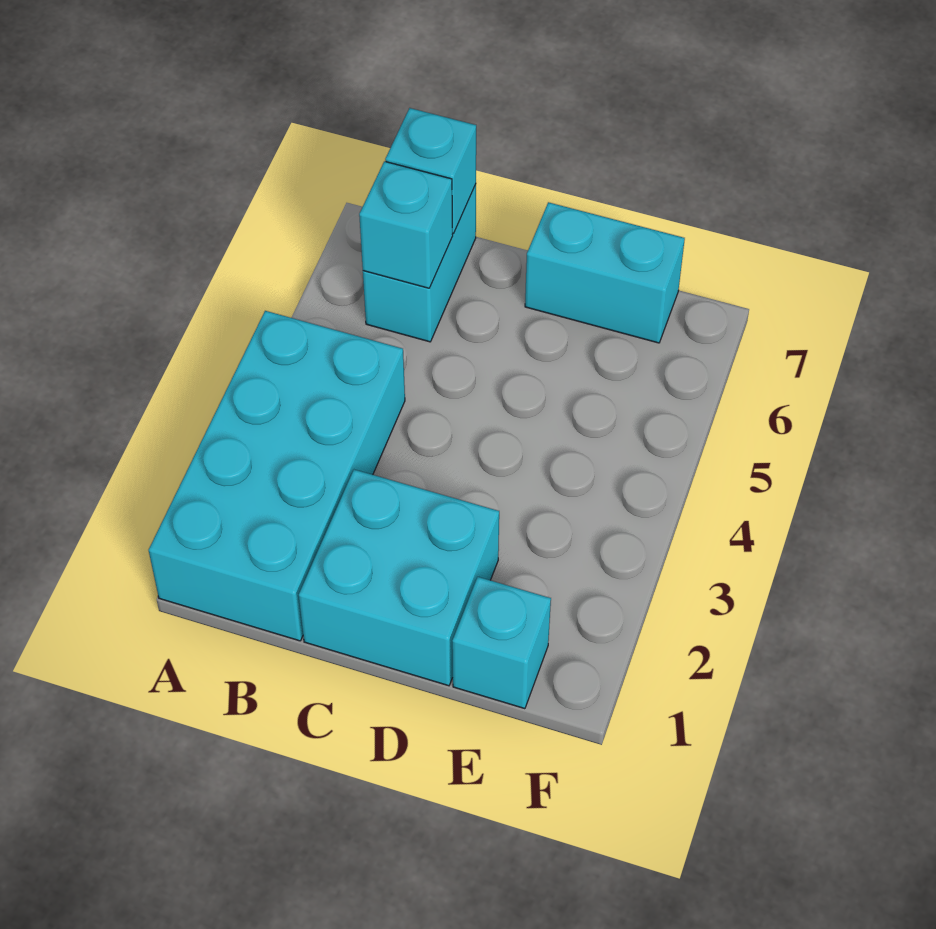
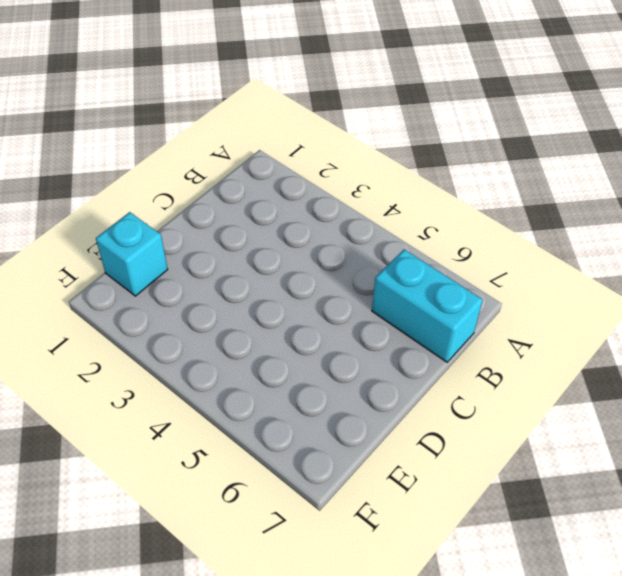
none -> cyan 2x4 brick [149,311,405,641]
none -> cyan 2x2 brick [299,470,499,686]

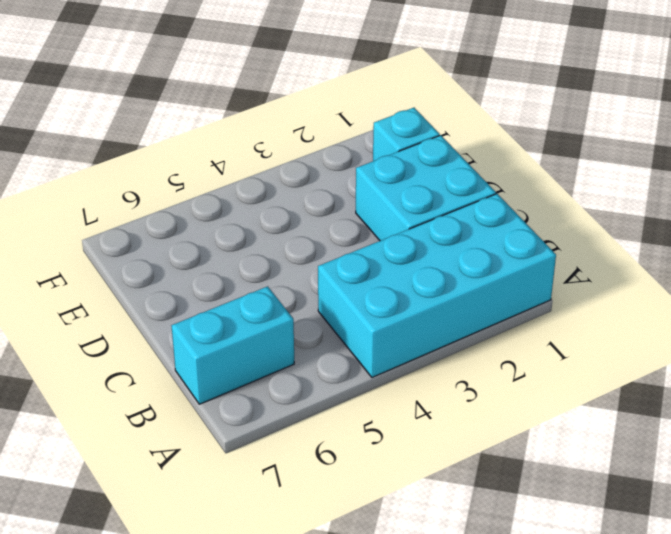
none -> cyan 1x2 brick [525,202,685,343]
none -> cyan 1x1 brick [359,161,453,288]

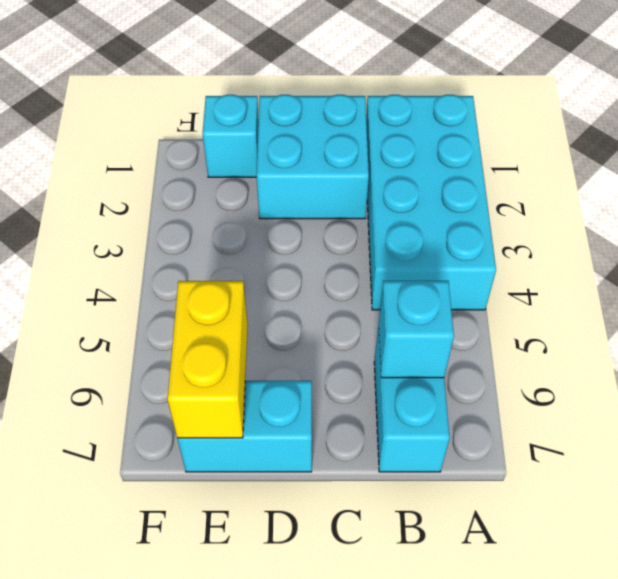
yellow 1x2 brick [168,281,248,438] -> none
none -> cyan 1x1 brick [385,108,476,233]

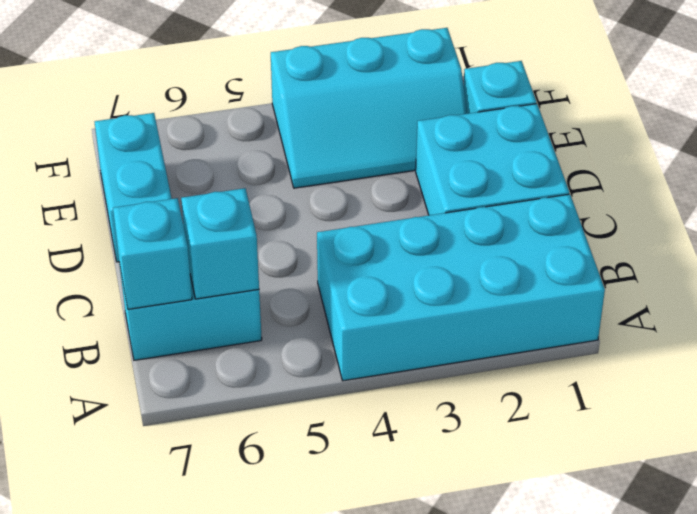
cyan 2x3 slope [271,28,467,188] -> none

